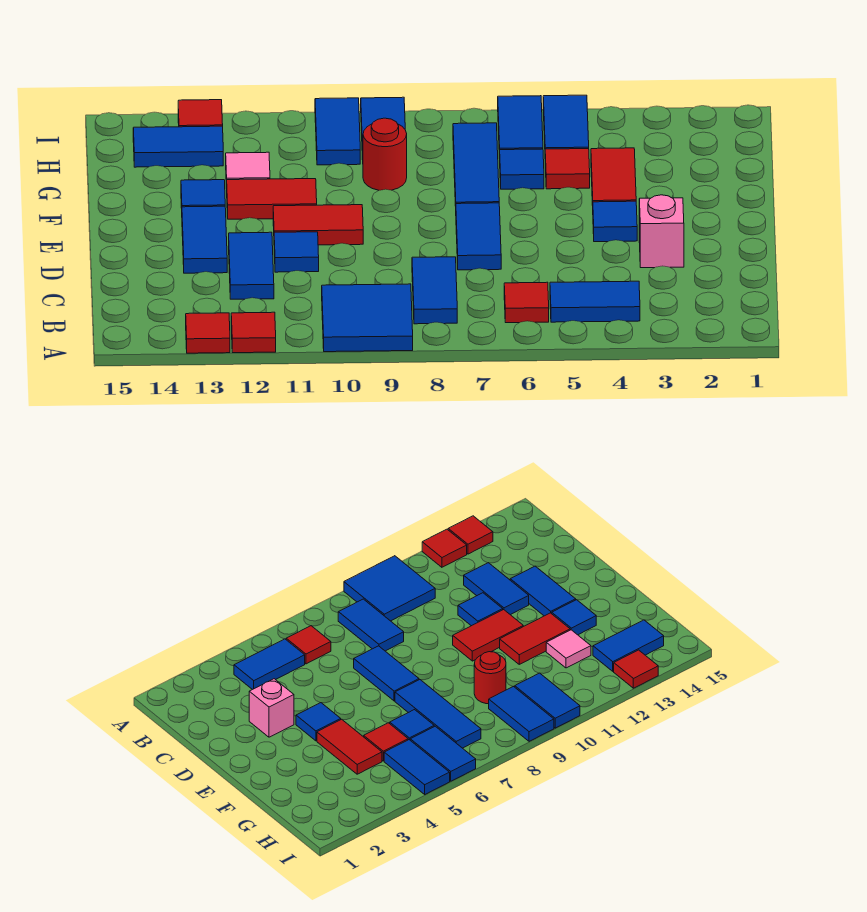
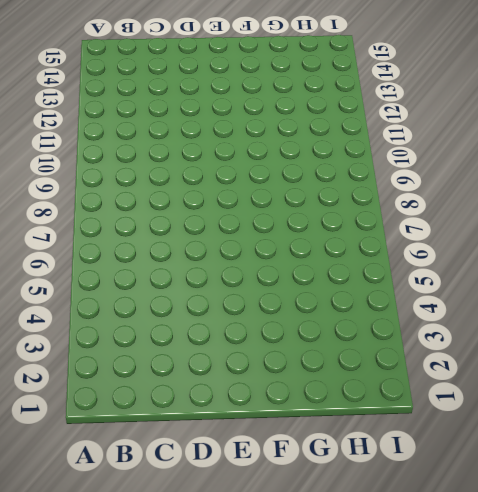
none -> blue 2x2 tile [322,284,413,352]
none -> red 1x1 tile [231,312,276,353]
none -> red 1x1 tile [186,313,230,353]

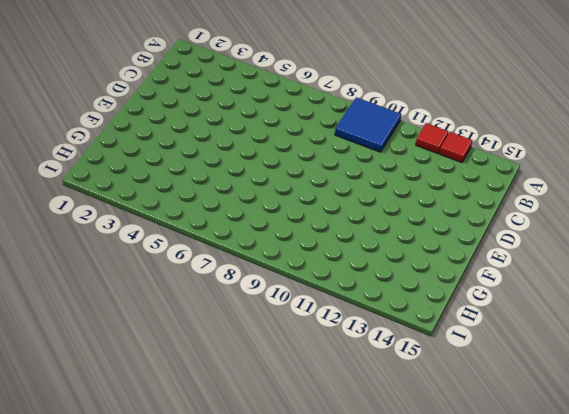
none -> blue 1x2 tile [550,281,640,322]
none -> red 1x1 tile [504,282,549,323]
none -> blue 1x2 tile [412,257,457,324]

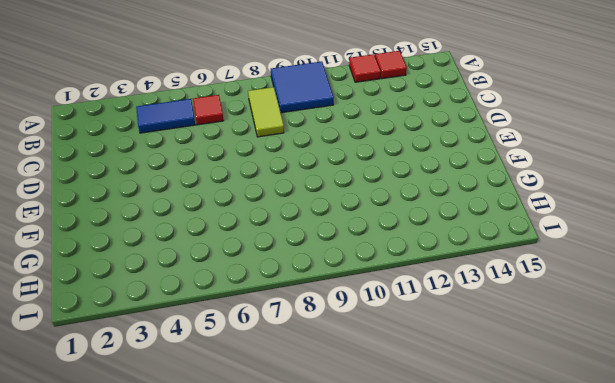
lime 1x2 tile [248,87,284,137] -> blue 1x2 tile [412,257,457,324]
none -> blue 1x2 tile [229,232,274,299]
none -> pink 1x1 brick [639,195,684,268]
none -> blue 1x2 tile [456,203,501,270]

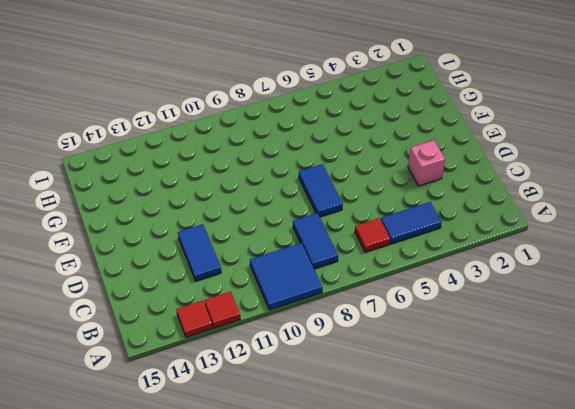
none -> blue 1x1 tile [274,232,319,272]
none -> blue 1x2 tile [182,206,227,273]
none -> blue 1x1 tile [593,201,637,242]

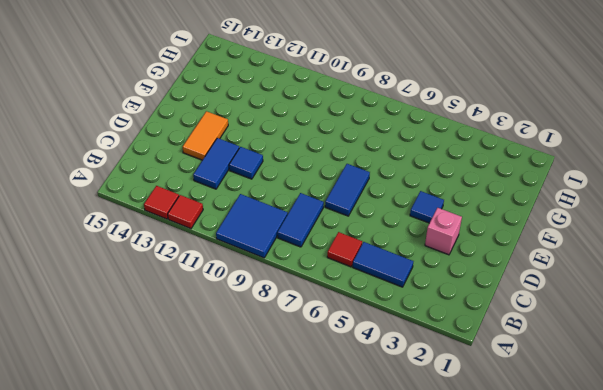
orange 1x2 tile [183,111,228,160] -> blue 1x2 tile [182,206,227,273]
none -> red 1x2 tile [273,205,363,245]
none -> red 1x2 tile [591,148,636,205]
none -> blue 1x3 tile [453,123,499,206]

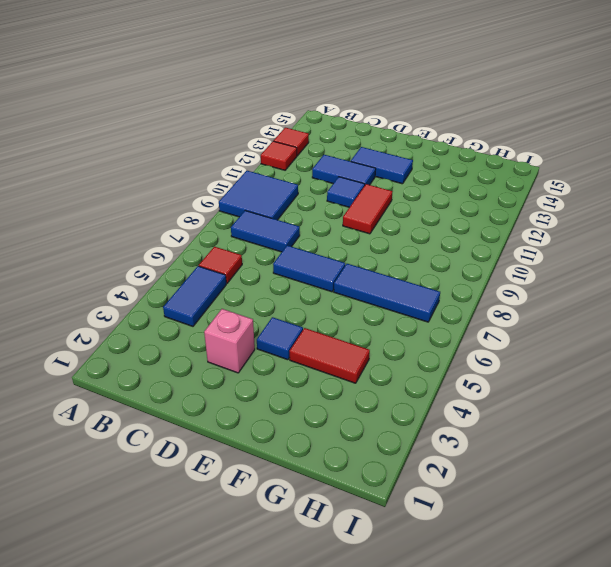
none -> red 1x2 tile [227,179,317,219]
none -> blue 1x1 tile [181,180,225,208]
none -> red 1x1 tile [545,149,590,189]

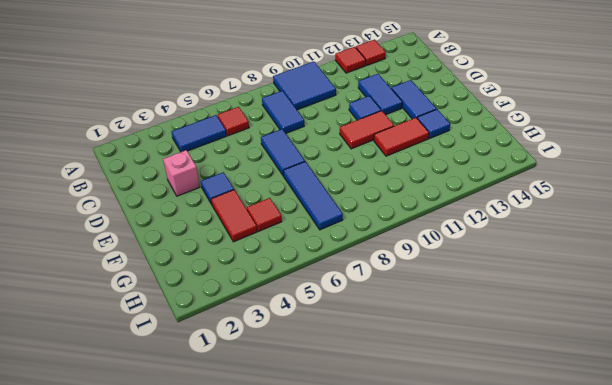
none -> blue 1x1 tile [500,149,544,189]
none -> red 1x1 round brick [363,118,407,190]
none -> pink 1x1 tile [226,152,270,189]

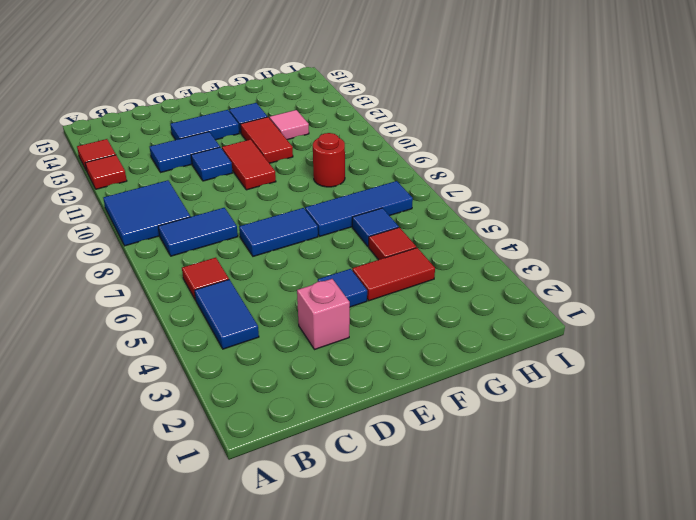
none -> blue 1x2 tile [543,95,589,149]
none -> blue 1x2 tile [498,96,543,159]
none -> blue 1x2 tile [361,97,405,160]

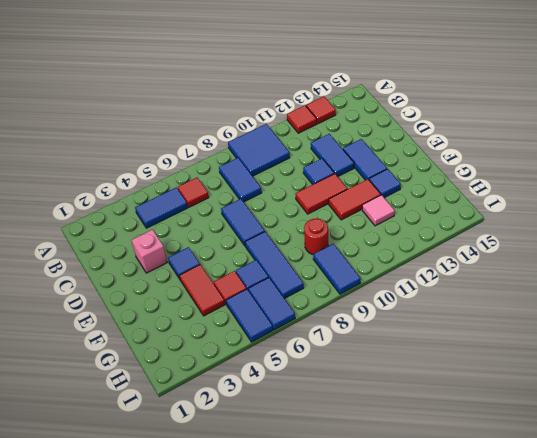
none -> blue 1x2 tile [315,98,360,165]
none -> blue 1x2 tile [133,126,223,167]
none -> red 1x1 tile [178,100,223,127]

